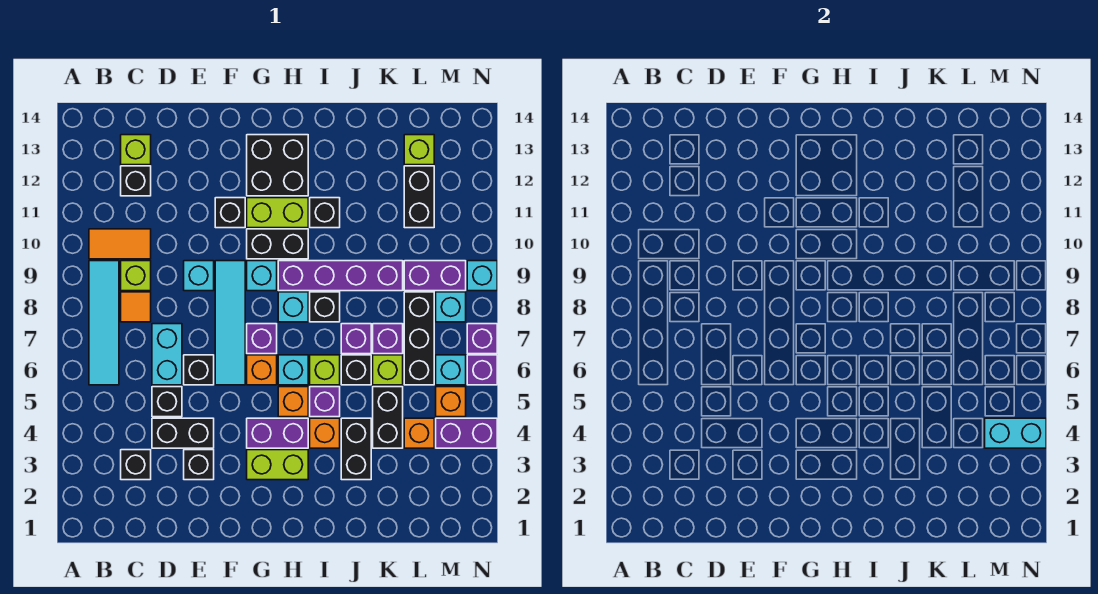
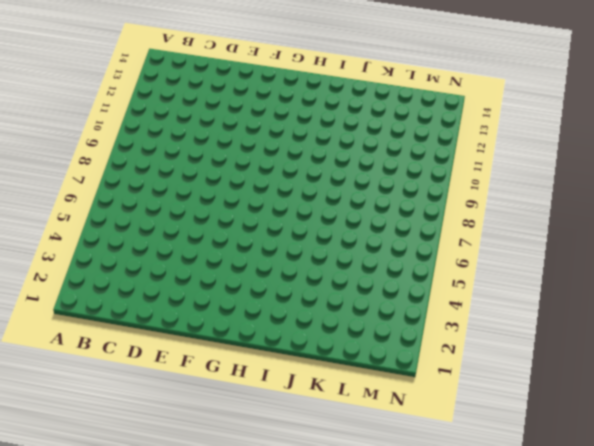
none -> cyan 1x4 tile [89,261,119,385]
none -> orange 1x2 tile [89,229,151,259]
none -> black 1x1 brick [121,450,151,480]
none -> orange 1x1 tile [121,292,151,322]

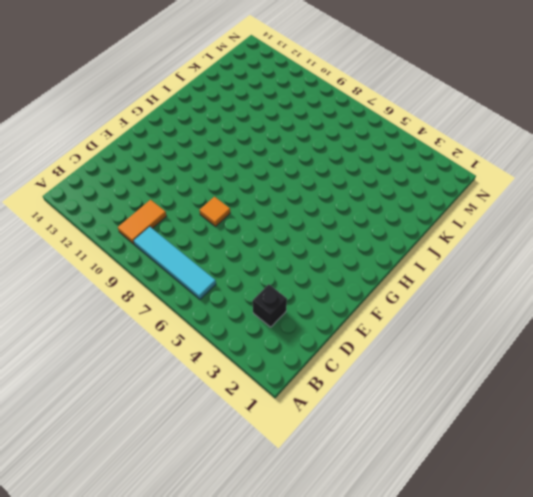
orange 1x1 tile [200,197,230,226] -> orange 1x1 tile moved to [121,292,151,322]
none -> lime 1x1 brick [121,261,151,291]
none -> black 1x1 brick [121,166,151,196]
none -> lime 1x1 brick [121,135,151,165]
none -> black 1x2 brick [152,418,214,448]

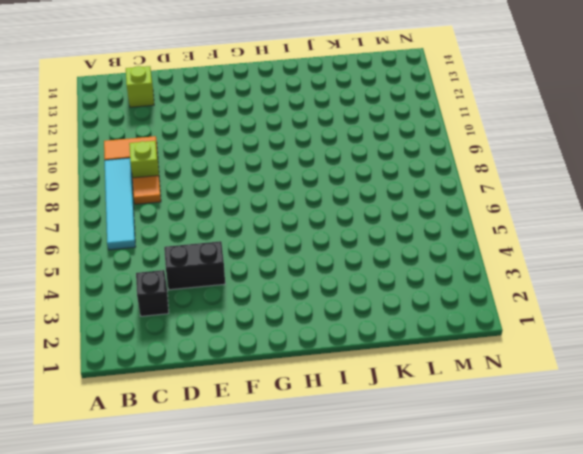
none -> black 1x1 brick [121,166,151,196]
none -> black 1x1 brick [152,387,182,417]
none -> cyan 1x2 brick [152,324,182,385]
none -> black 1x1 brick [184,450,214,480]

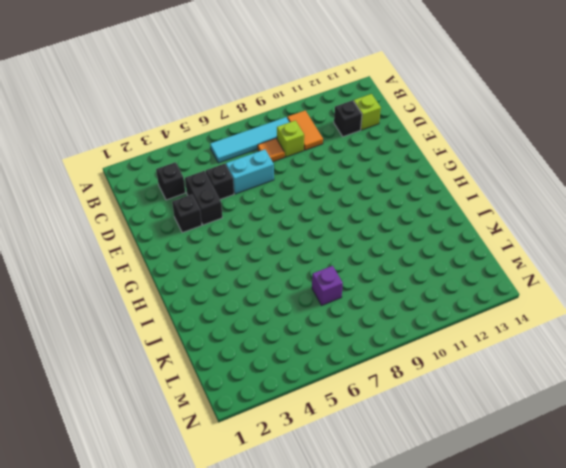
none -> black 1x1 brick [184,355,214,385]
none -> cyan 1x1 brick [184,261,214,291]
none -> cyan 1x4 tile [215,261,245,385]
none -> black 1x1 brick [215,198,245,228]

